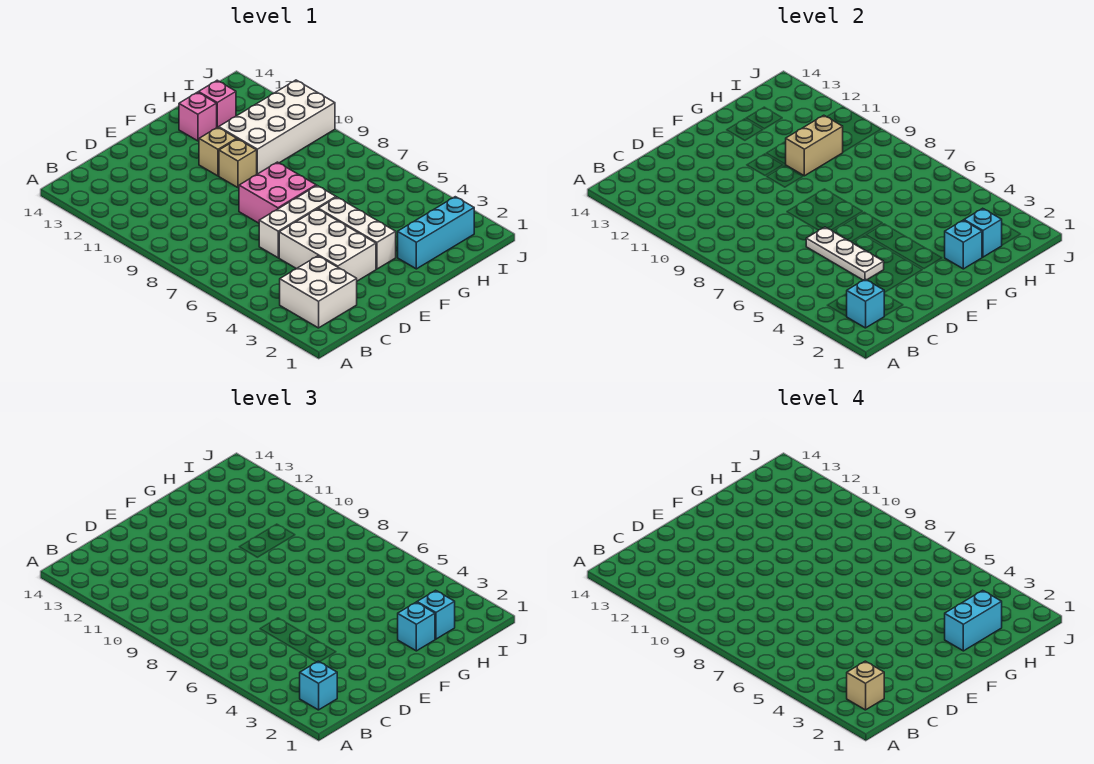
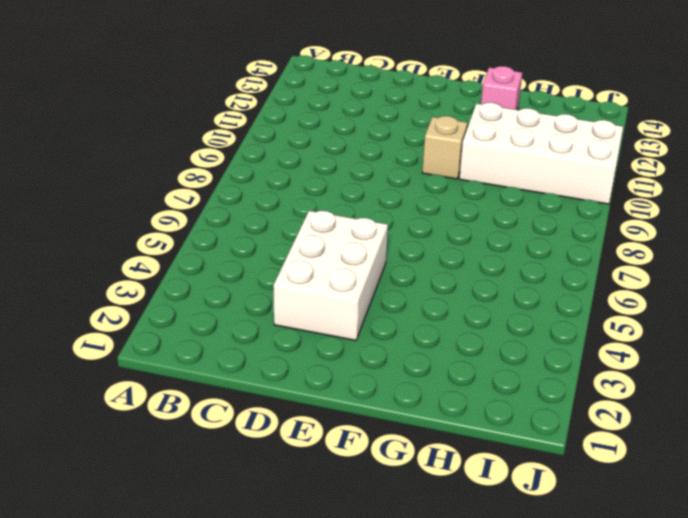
none -> white 2x2 brick [280,256,357,328]
none -> white 1x3 brick [259,186,336,258]
none -> pink 2x2 brick [239,162,316,223]

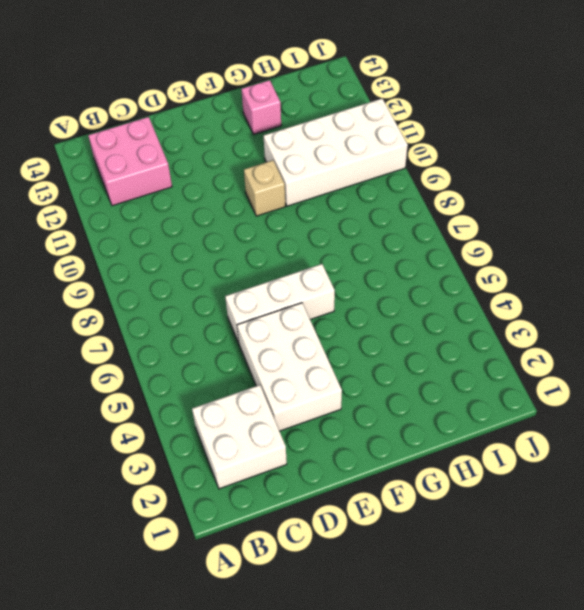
pink 2x2 brick [88,117,172,206] -> pink 2x2 brick moved to [239,162,316,223]
none -> white 1x3 brick [318,197,396,269]
none -> tan 1x1 brick [199,127,237,176]
none -> cyan 1x3 brick [398,197,474,269]

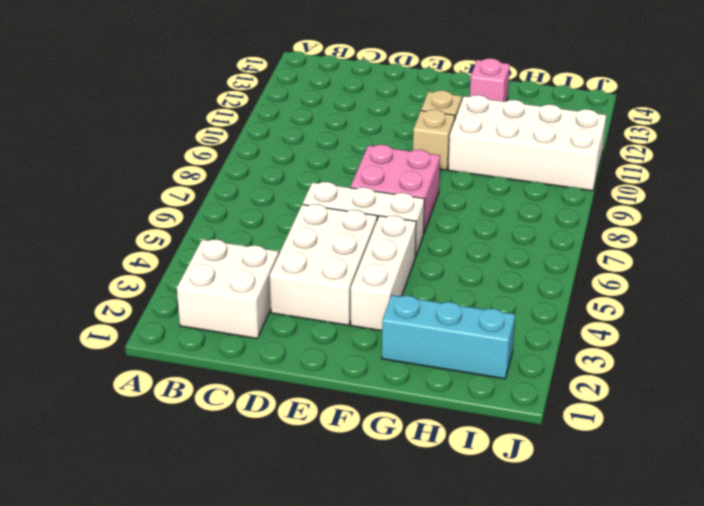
none -> pink 1x1 brick [199,80,236,127]
none -> cyan 1x1 brick [846,279,884,328]
none -> white 1x3 plate [806,227,884,280]

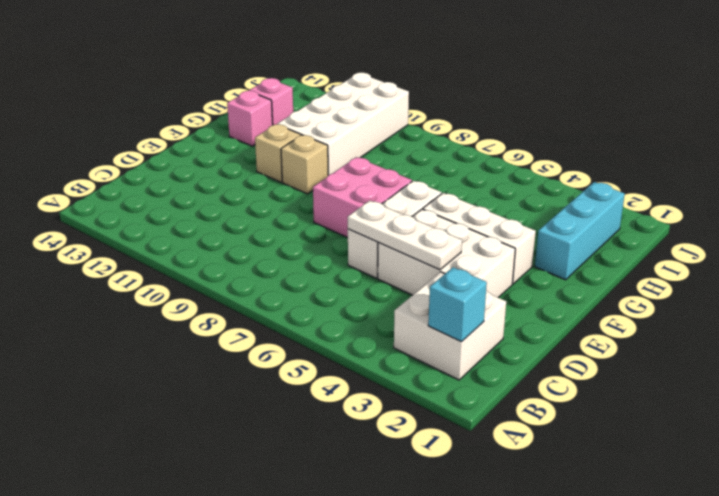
none -> cyan 1x1 brick [945,220,982,269]
none -> tan 1x2 brick [786,115,843,176]
none -> cyan 1x1 brick [964,208,1002,257]

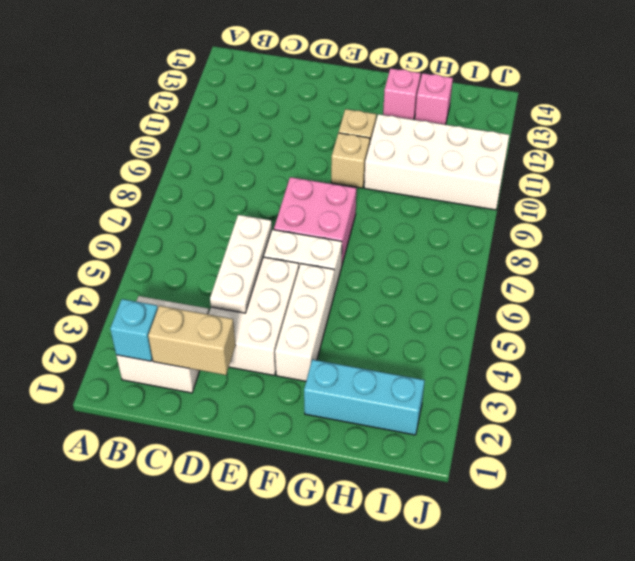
tan 1x2 brick [148,306,235,375] -> tan 1x2 brick moved to [786,115,843,176]
none -> cyan 1x1 brick [945,220,982,269]
none -> cyan 1x1 brick [964,208,1002,257]
none -> cyan 1x1 brick [300,661,337,710]

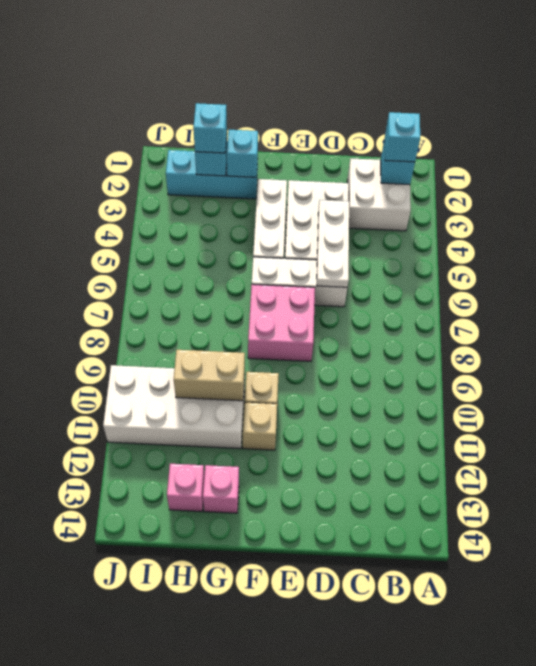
none -> cyan 1x1 brick [398,602,435,651]
none -> tan 1x1 brick [847,661,884,710]
none -> cyan 1x2 brick [945,590,1002,651]

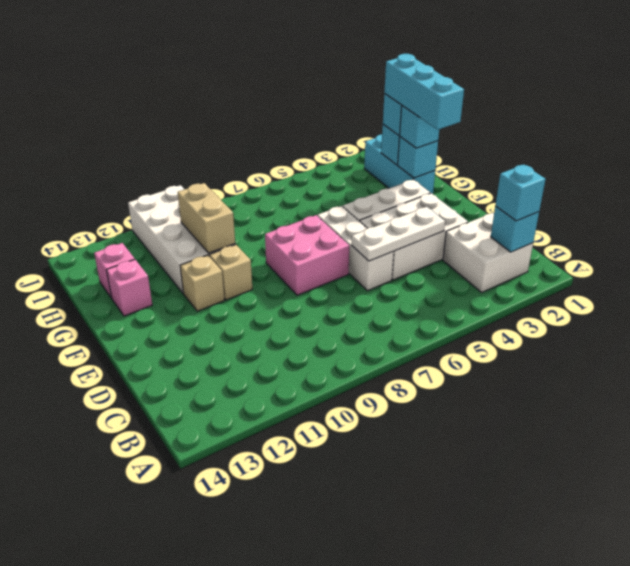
cyan 1x3 brick [384,54,464,130] -> cyan 1x2 brick [945,590,1002,651]
none -> tan 1x1 brick [847,661,884,710]

